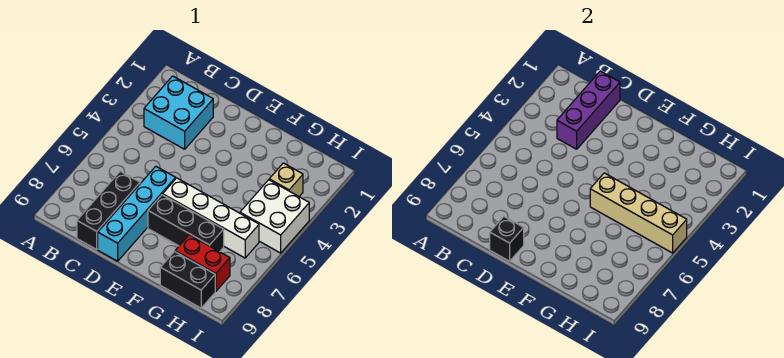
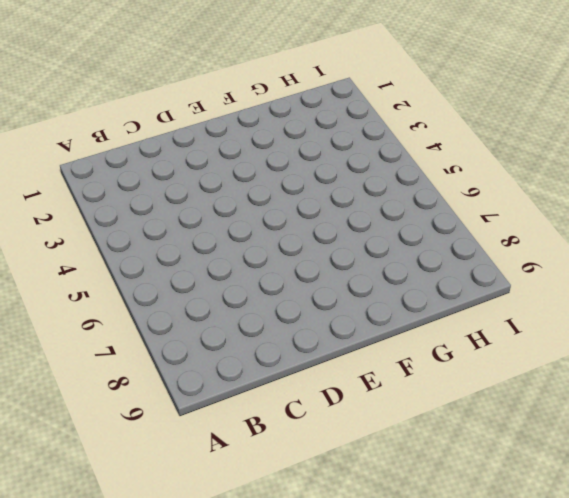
none -> cyan 2x2 brick [144,76,213,149]
none -> black 1x3 brick [77,171,140,249]
none -> cyan 1x4 brick [98,166,176,261]

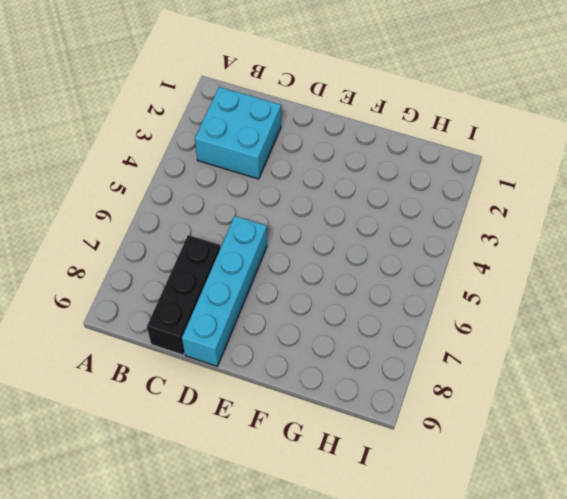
none -> white 1x4 brick [163,178,259,258]
none -> black 1x3 brick [148,195,224,252]
none -> red 1x2 brick [175,235,230,291]

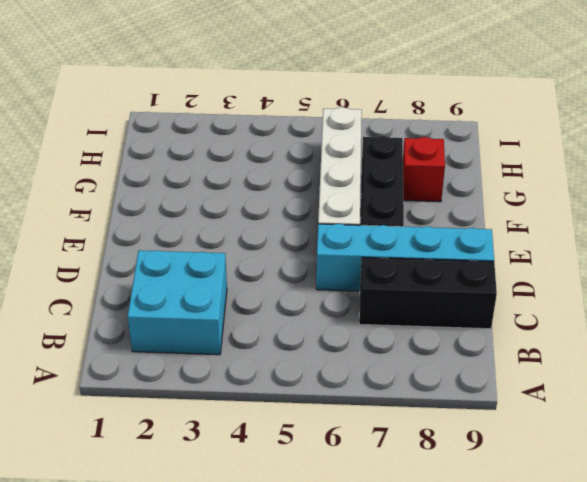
red 1x1 brick [403,137,445,202] -> red 1x2 brick [175,235,230,291]
none -> black 1x2 brick [160,252,215,308]
none -> tan 1x1 brick [269,163,303,196]
none -> white 2x2 brick [240,180,309,253]

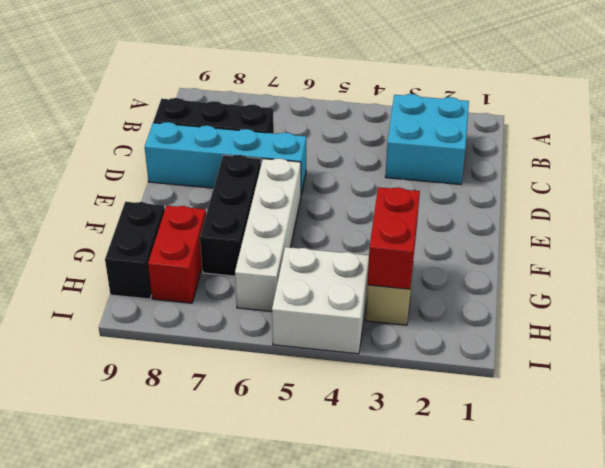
red 1x2 brick [368,187,420,289] -> none
none -> purple 1x3 brick [557,71,620,149]
none -> black 1x1 brick [490,217,524,261]
none -> tan 1x4 brick [590,173,687,253]

